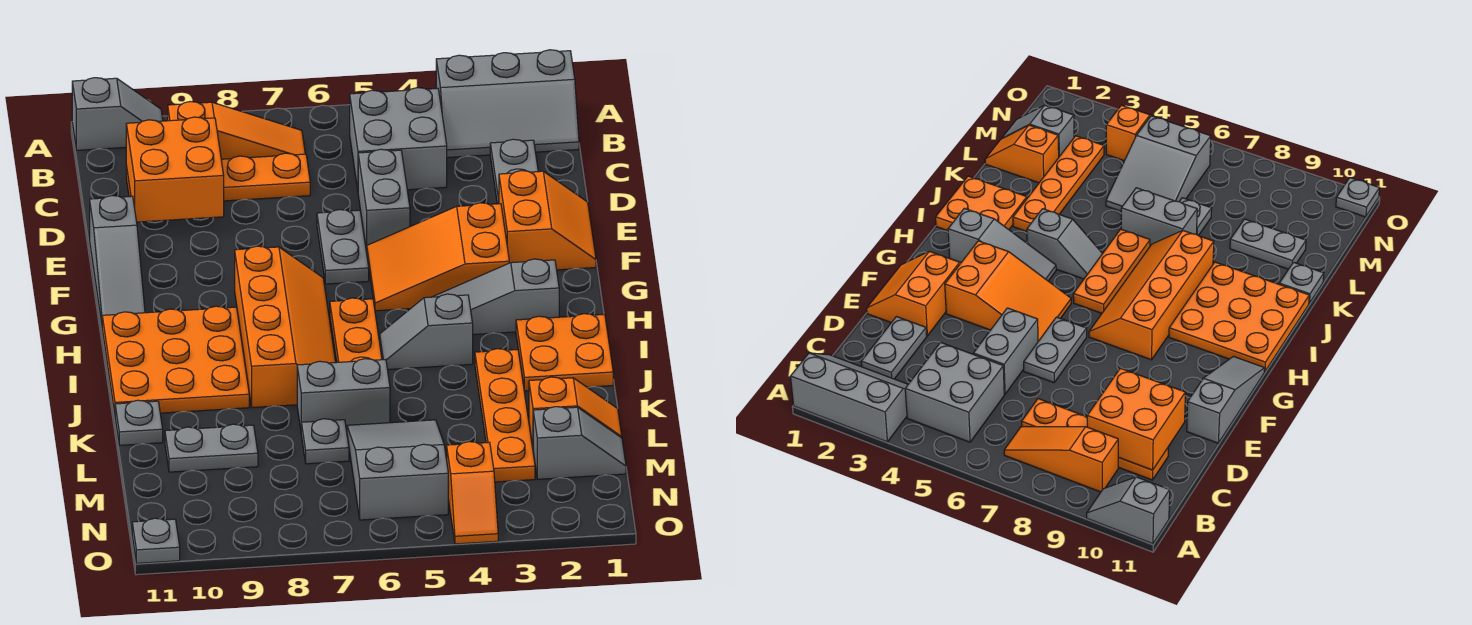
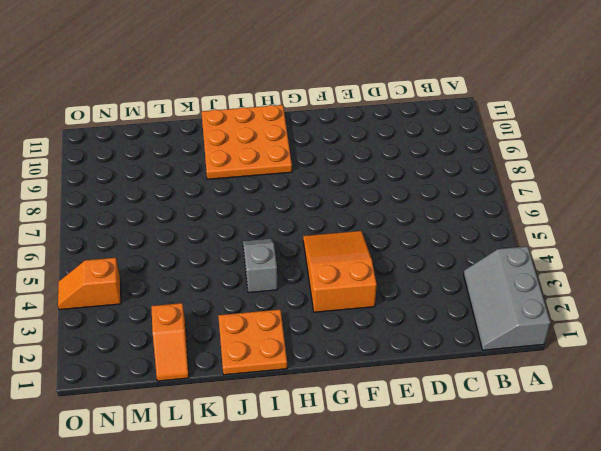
none -> grey 1x2 slope [72,78,163,150]
none -> grey 2x2 brick [350,88,447,190]
none -> orange 1x3 slope [168,102,305,159]

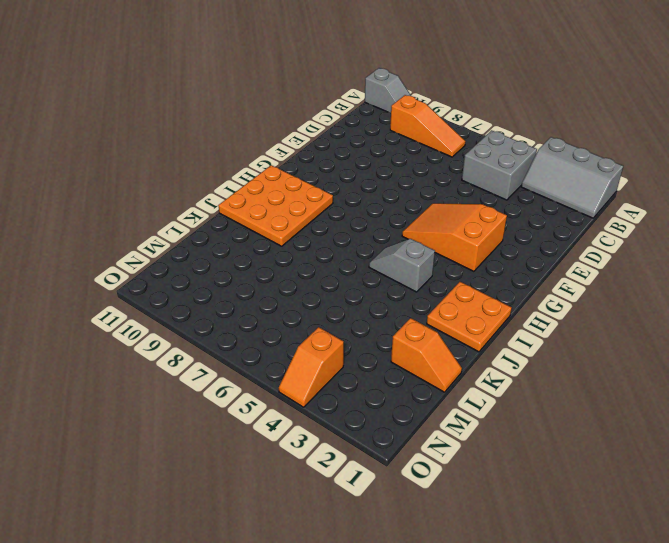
none -> grey 1x2 plate [490,139,538,204]
none -> orange 1x4 plate [126,153,310,201]
none -> grey 1x2 brick [358,149,410,251]

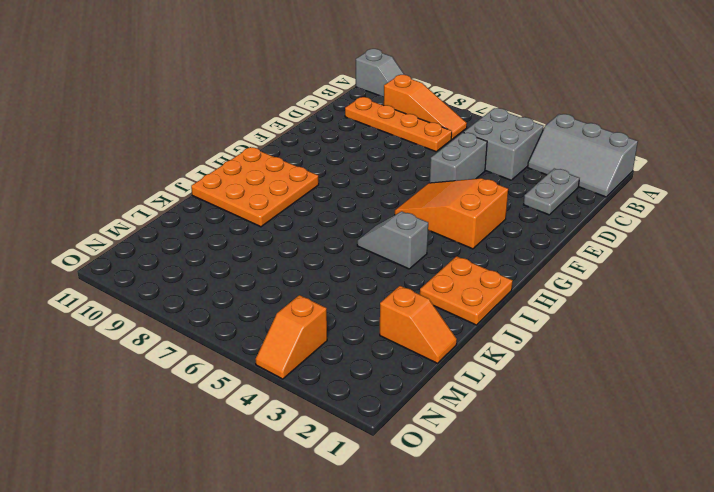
none -> orange 2x2 slope [499,171,596,270]
none -> grey 1x2 plate [317,210,369,284]
none -> grey 1x3 slope [90,196,145,323]

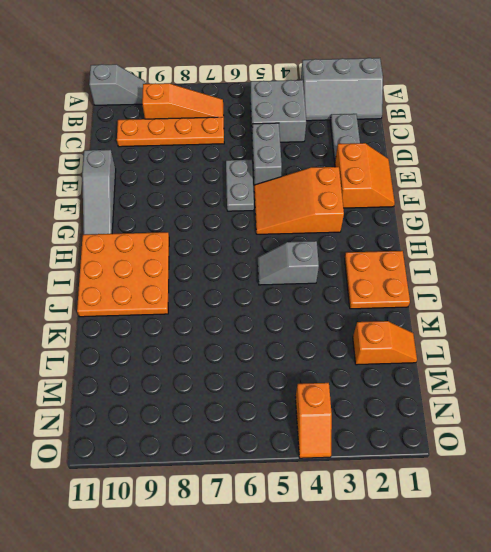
none -> orange 2x4 slope [235,246,336,408]
none -> grey 1x3 slope [433,259,559,335]
none -> orange 1x3 plate [330,298,382,362]

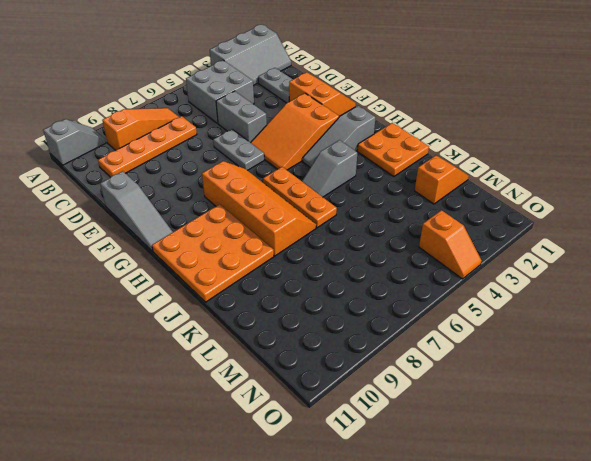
none -> orange 1x4 plate [475,349,535,482]
none -> grey 1x2 brick [297,359,390,431]
none -> grey 1x1 plate [115,400,163,445]

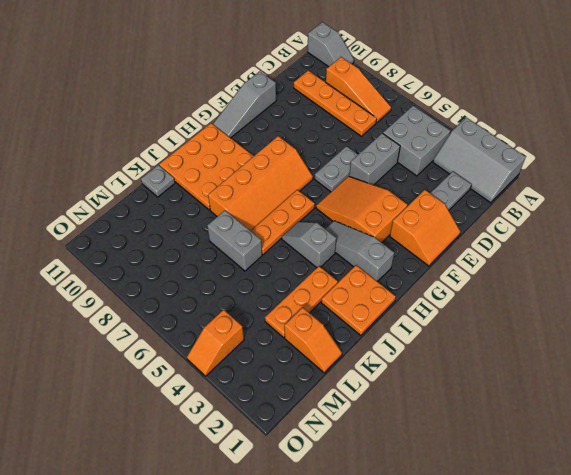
orange 1x3 plate [265,266,338,337] -> orange 1x4 plate [475,349,535,482]
none -> grey 2x3 slope [347,420,448,520]
none -> grey 1x1 plate [301,419,349,464]
none -> grey 1x2 plate [165,424,258,472]

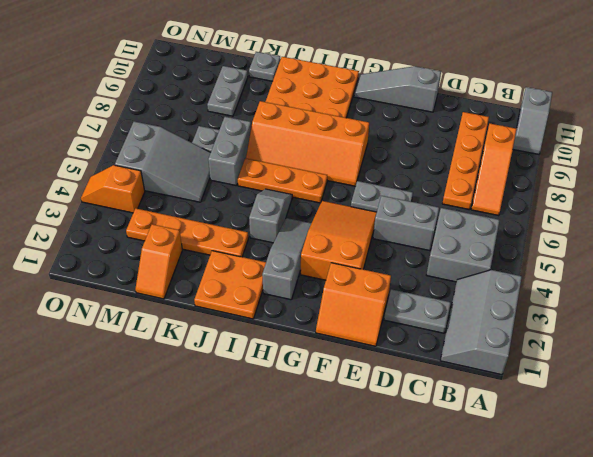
none -> grey 1x2 slope [533,407,626,479]
none -> grey 1x1 plate [132,518,180,563]
none -> orange 2x2 brick [126,117,224,222]

